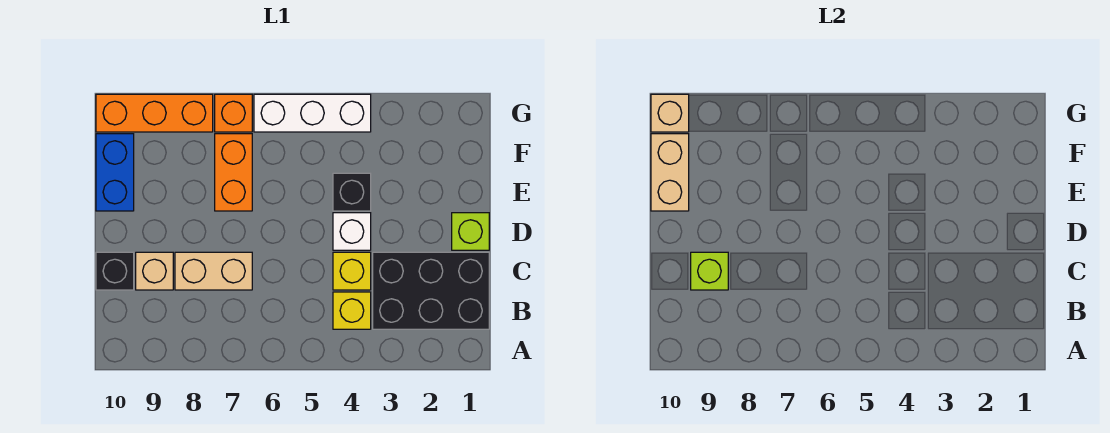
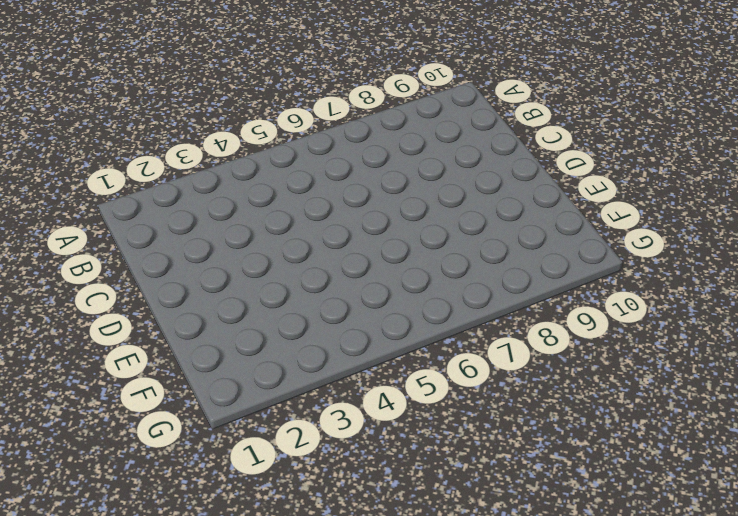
none -> black 2x3 brick [373,252,489,329]
none -> yellow 1x1 brick [333,292,371,329]
none -> yellow 1x1 brick [333,252,371,290]

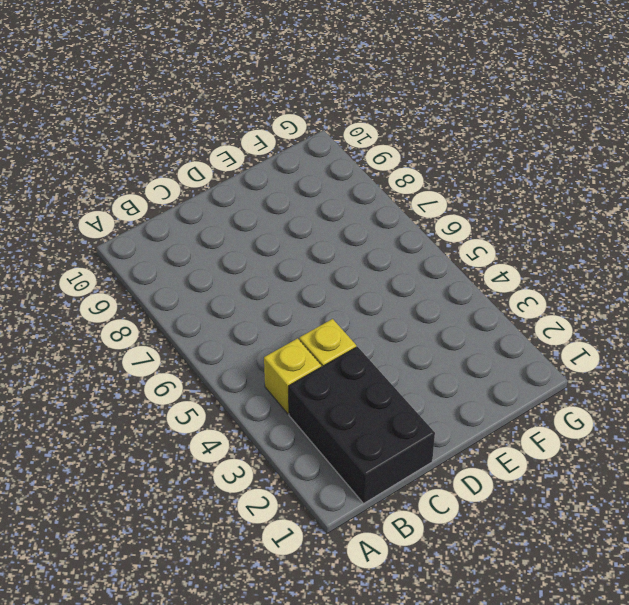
none -> tan 1x2 brick [175,252,252,290]
none -> tan 1x1 brick [136,252,173,290]
none -> black 1x1 brick [96,252,134,290]

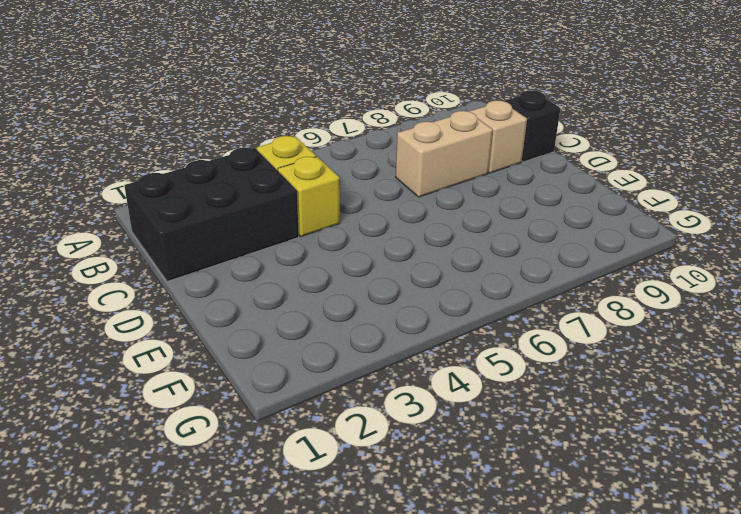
none -> lime 1x1 brick [452,213,489,250]
none -> white 1x1 brick [333,213,371,250]
none -> black 1x1 brick [333,173,371,211]

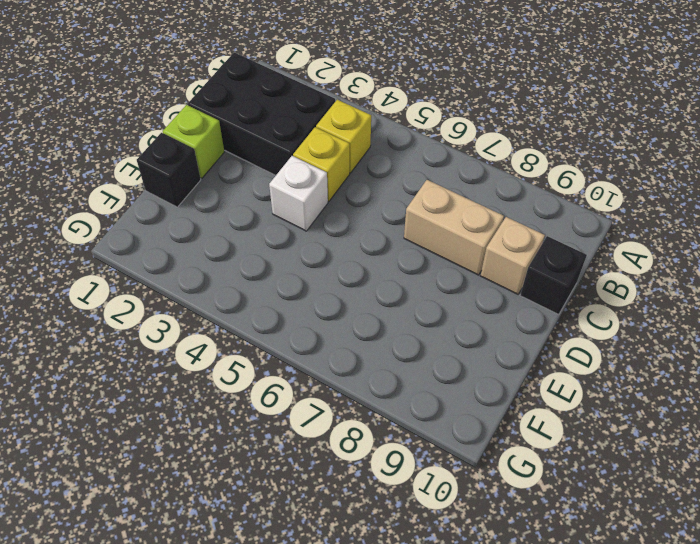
black 1x1 brick [137,133,201,207] -> black 1x1 brick moved to [333,173,371,211]
none -> orange 1x2 brick [215,134,252,211]
none -> blue 1x2 brick [96,134,134,211]
none -> white 1x3 brick [254,94,371,132]

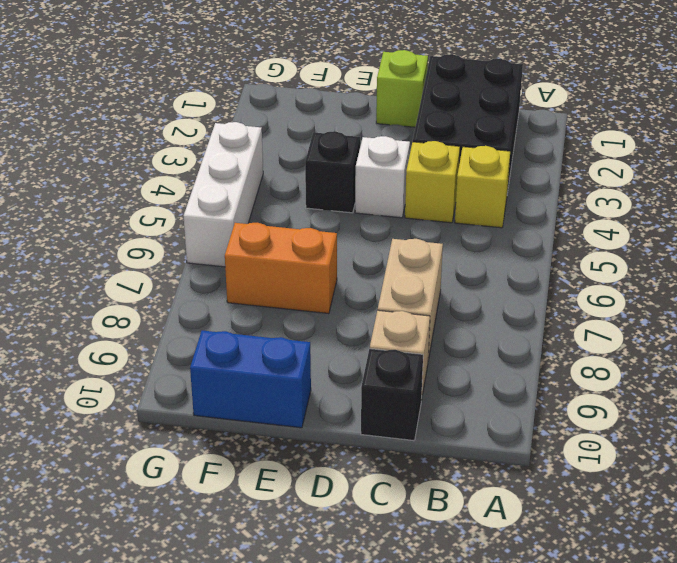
none -> orange 1x1 brick [215,94,252,132]
none -> orange 1x3 brick [96,94,213,132]
none -> lime 1x1 brick [691,252,728,290]

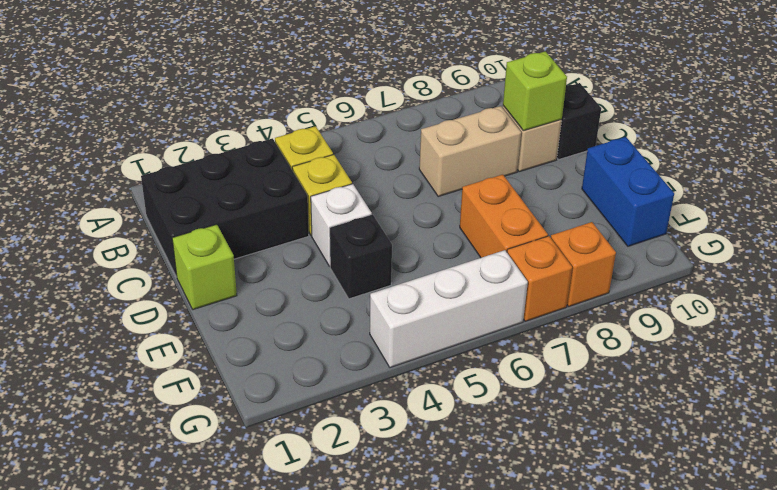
orange 1x1 brick [551,222,616,306] -> orange 1x3 brick [96,94,213,132]
none -> tan 1x2 brick [651,134,689,211]
none -> tan 1x1 brick [651,94,689,132]

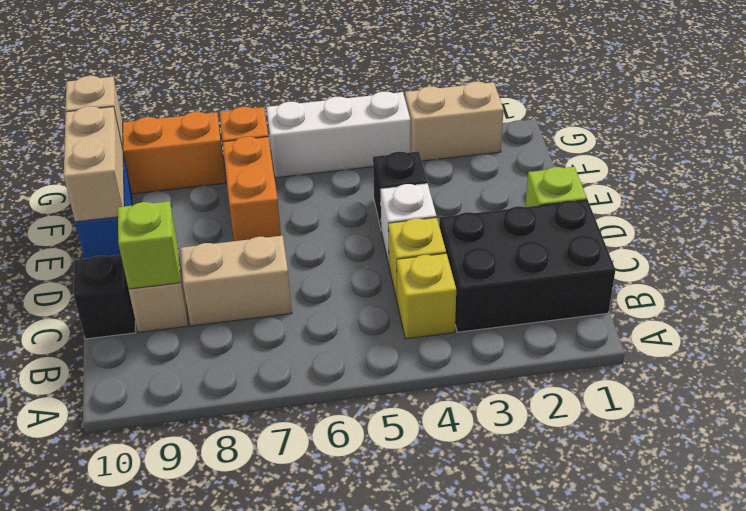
tan 1x2 brick [405,82,504,161] -> none

